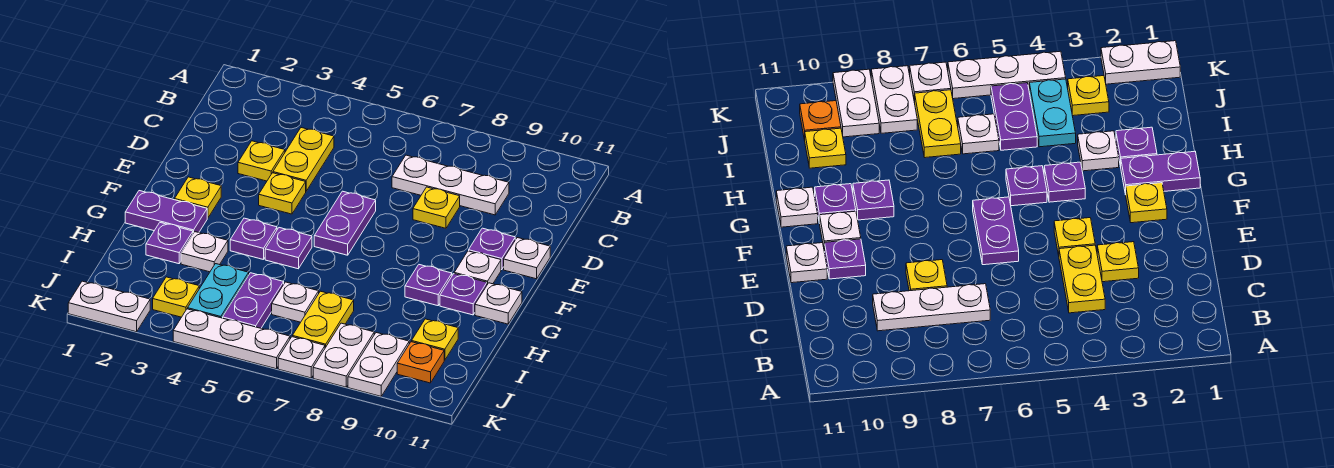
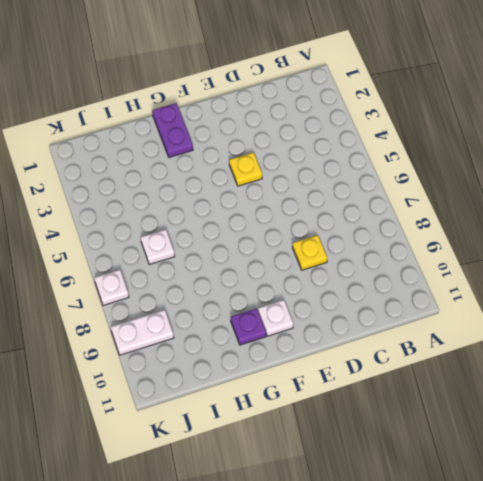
none -> yellow 1x2 plate [273,128,334,191]
none -> white 1x3 plate [392,155,509,215]
none -> yellow 1x1 plate [238,141,285,181]
none -> purple 1x2 plate [314,191,376,255]

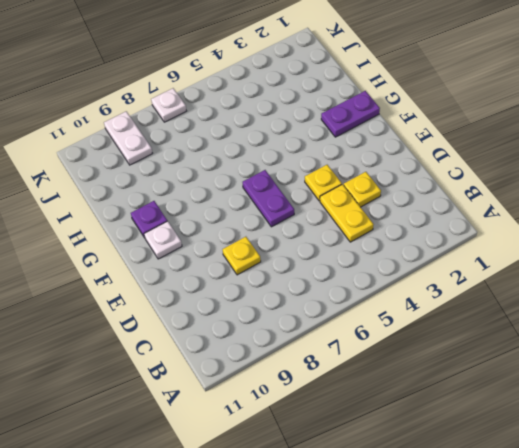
none -> white 1x3 plate [392,155,509,215]
none -> purple 1x1 plate [469,228,515,270]
none -> white 1x1 plate [504,238,550,279]
none -> yellow 1x1 plate [175,177,221,218]

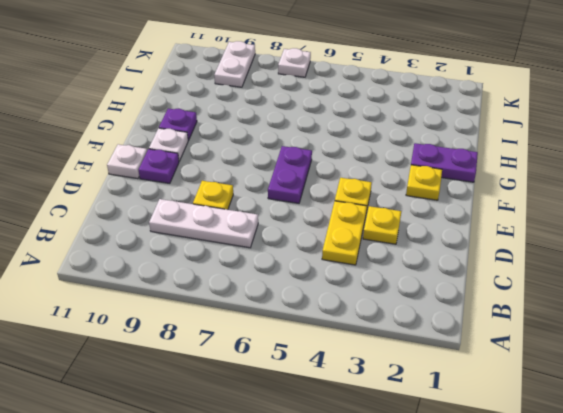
none -> purple 1x1 plate [230,218,277,260]
none -> purple 1x1 plate [265,228,312,269]
none -> purple 1x1 plate [405,265,452,306]
none -> white 1x1 plate [475,283,522,324]

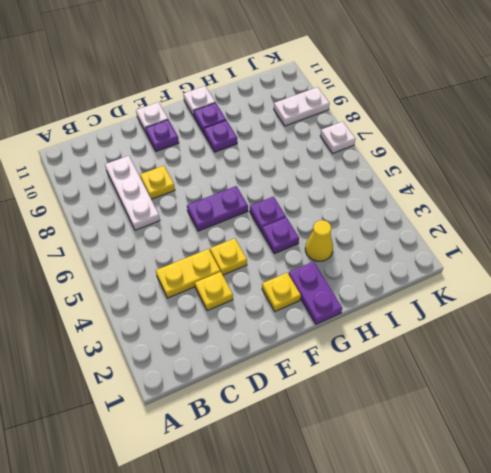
yellow 1x1 cone [305,220,333,261] -> white 1x1 plate [181,232,228,272]
none -> white 1x1 plate [454,251,501,285]
none -> purple 1x1 plate [146,223,193,264]
none -> cyan 1x2 plate [188,264,249,318]
none -> purple 1x2 plate [223,273,284,328]

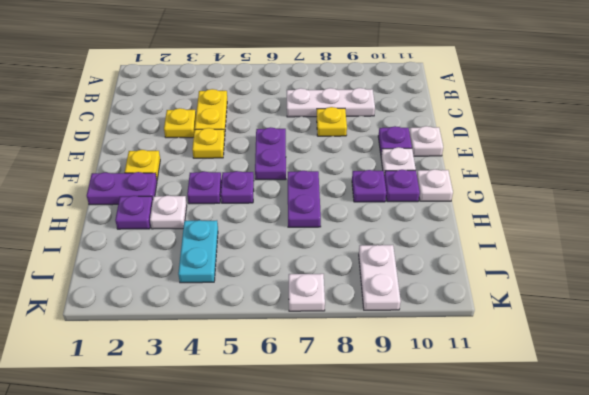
purple 1x2 plate [288,171,321,227] -> purple 1x2 plate moved to [223,273,284,328]
none -> white 1x1 plate [272,282,319,322]
none -> yellow 1x2 plate [292,291,354,348]
none -> yellow 1x1 plate [412,319,458,360]
none -> yellow 1x1 plate [153,277,199,317]

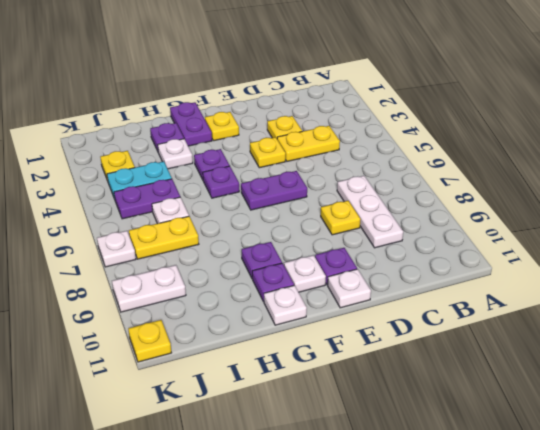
yellow 1x1 plate [128,320,171,362] -> yellow 1x1 plate moved to [412,319,458,360]
none -> white 1x2 plate [313,323,374,387]
none -> orange 1x1 plate [397,342,444,383]
none -> white 1x2 plate [68,281,150,332]
none -> white 1x3 plate [173,309,290,369]

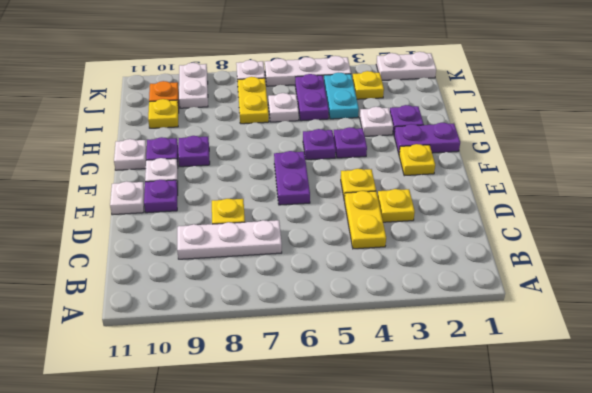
none -> white 1x2 plate [313,323,374,387]

